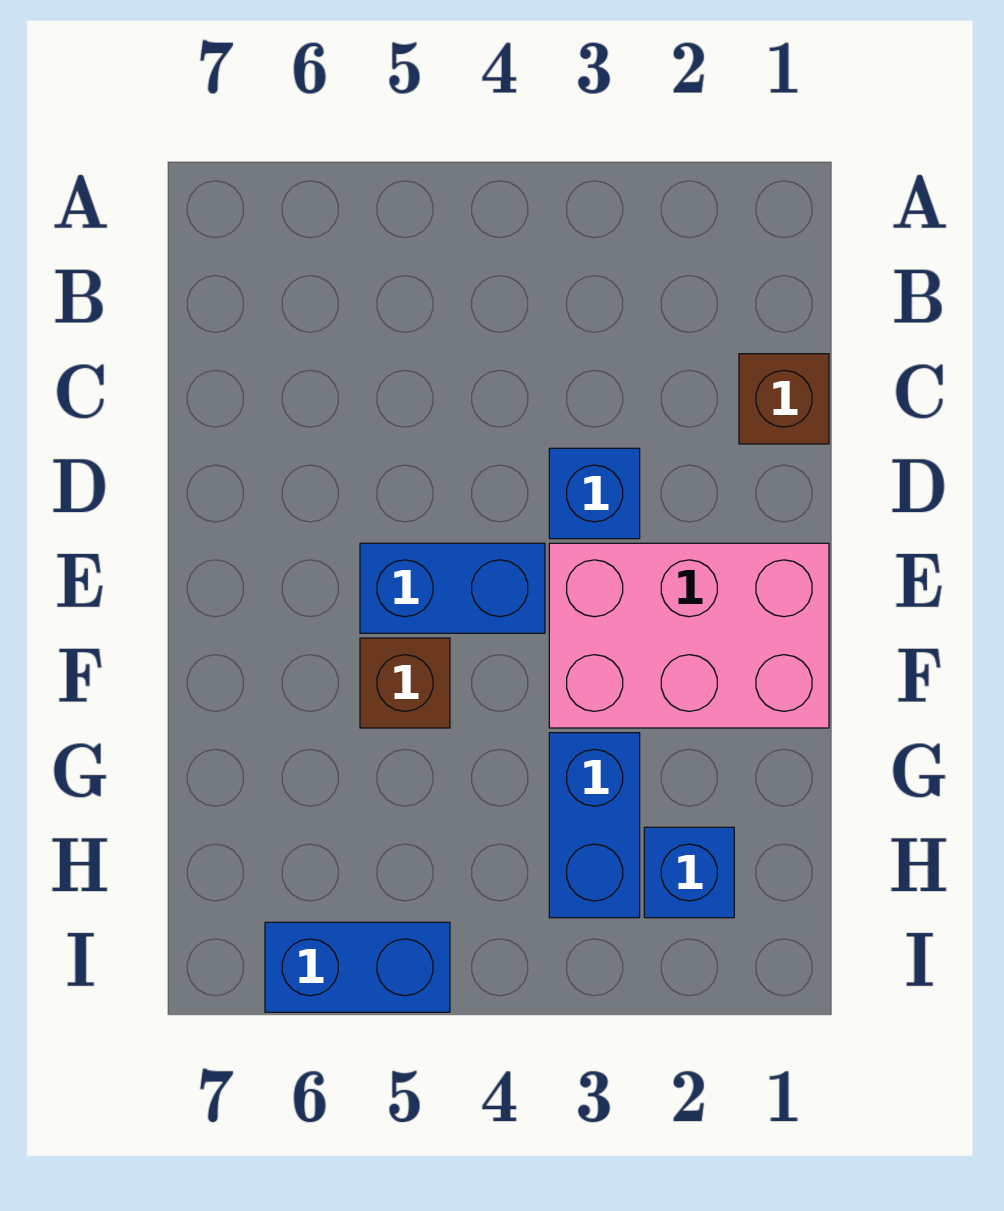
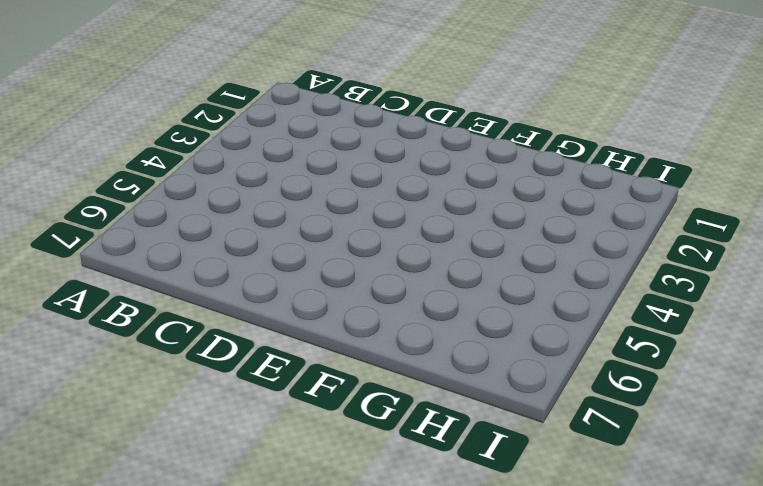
none -> brown 1x1 brick [739,354,829,444]
none -> blue 1x1 brick [549,448,640,539]

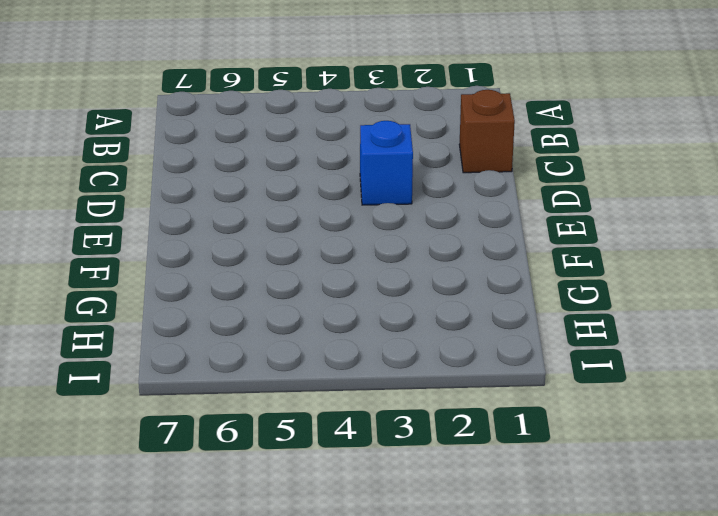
none -> pink 2x3 brick [549,543,829,728]
none -> blue 1x2 brick [360,543,545,633]

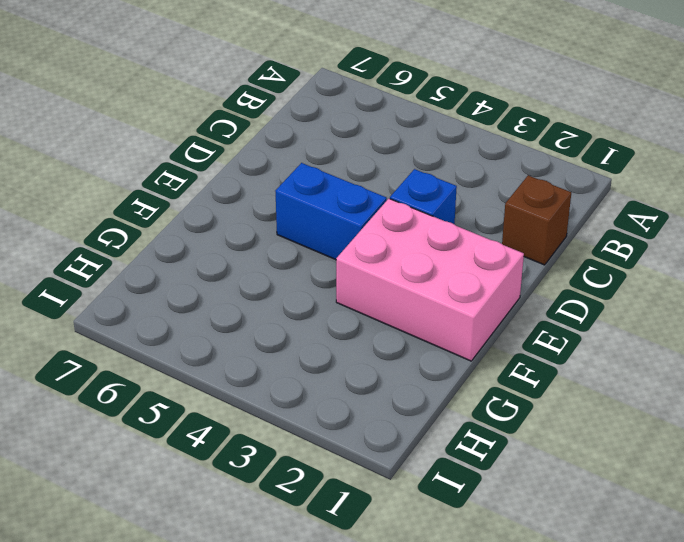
none -> brown 1x1 brick [360,638,450,728]
none -> blue 1x2 brick [549,733,640,918]

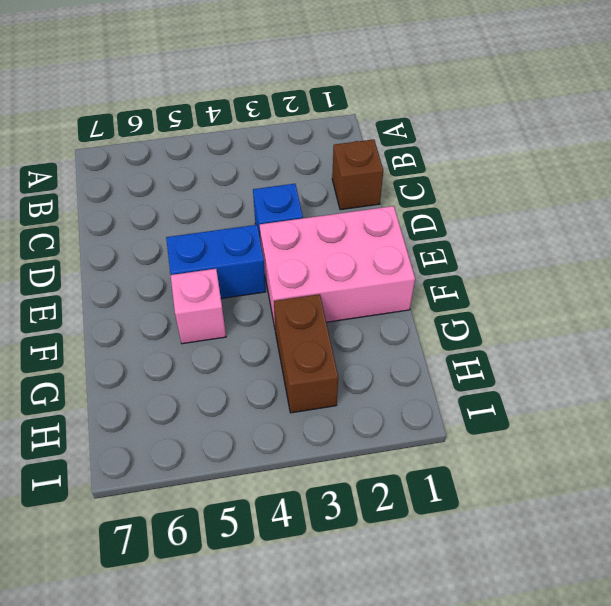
pink 1x1 brick [171,269,226,344] -> brown 1x1 brick [360,638,450,728]
brown 1x2 brick [274,294,338,413] -> blue 1x2 brick [549,733,640,918]
none -> blue 1x1 brick [644,827,734,918]
none -> blue 1x2 brick [265,922,450,1012]

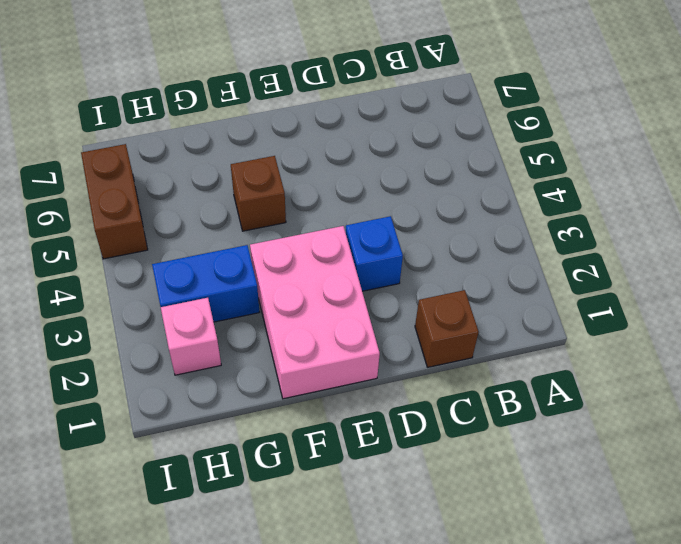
pink 1x1 brick [161,298,221,375] -> blue 1x1 brick [644,827,734,918]
brown 1x2 brick [81,144,148,259] -> blue 1x2 brick [265,922,450,1012]
none -> blue 1x2 brick [360,543,545,633]

